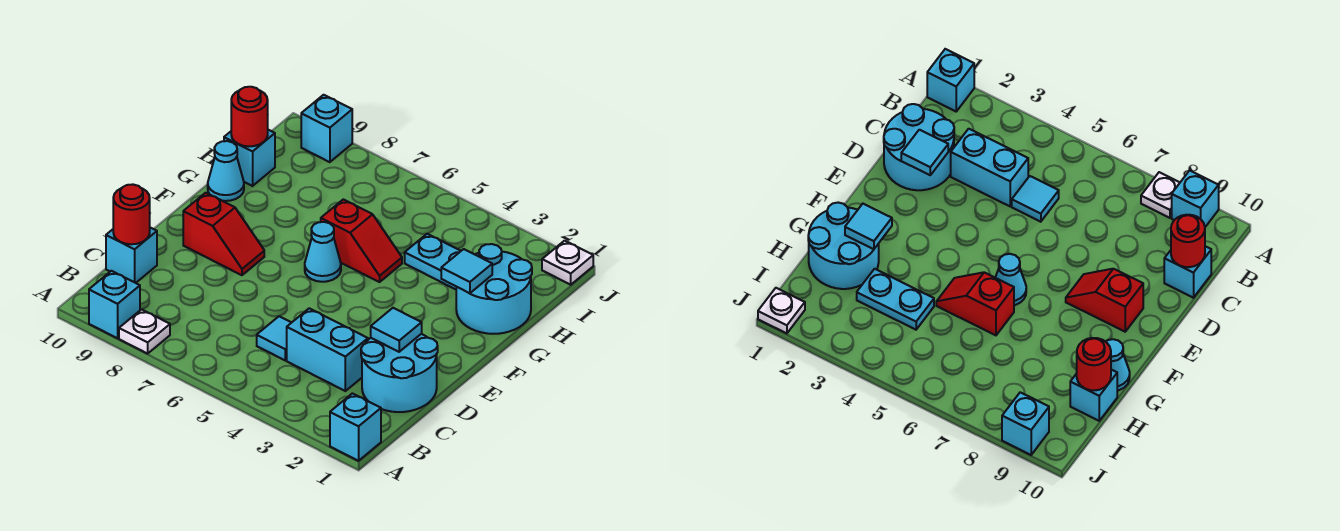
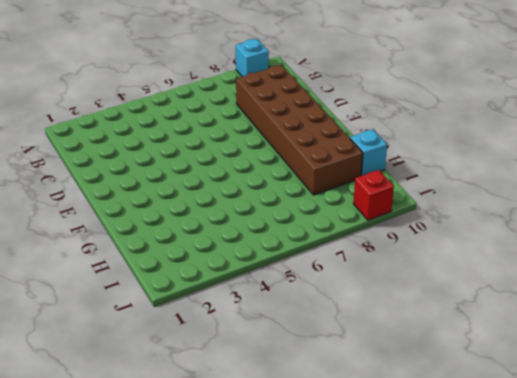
brown 2x6 brick [236,65,363,195] -> red 1x2 slope [183,193,264,275]
red 1x1 brick [353,170,394,220] -> cyan 1x1 brick [301,95,352,162]
none -> cyan 1x1 brick [330,393,381,461]
none -> white 1x1 plate [119,309,170,354]
none -> cyan 2x2 round brick [361,334,438,412]

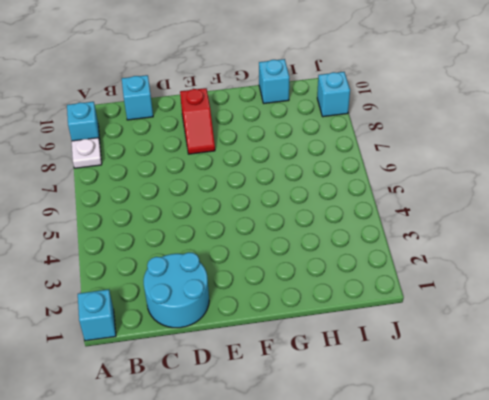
none -> cyan 1x2 brick [287,308,368,391]
none -> cyan 1x1 tile [257,316,291,360]
none -> cyan 1x1 cone [305,222,341,282]

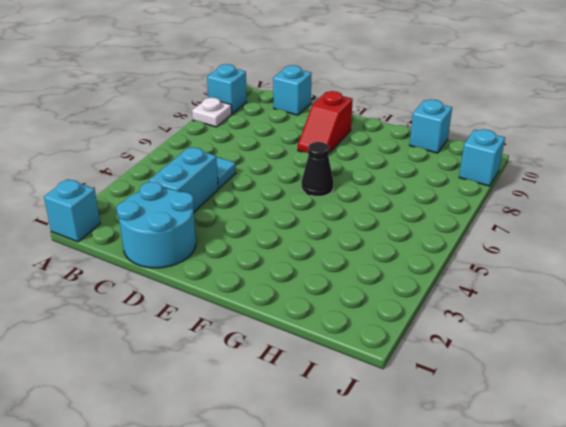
black 1x1 cone [302,142,334,196] -> cyan 1x1 cone [305,222,341,282]
none -> cyan 2x2 round brick [456,244,532,334]
none -> red 1x2 slope [321,199,402,282]
none -> cyan 1x1 cone [208,141,244,201]

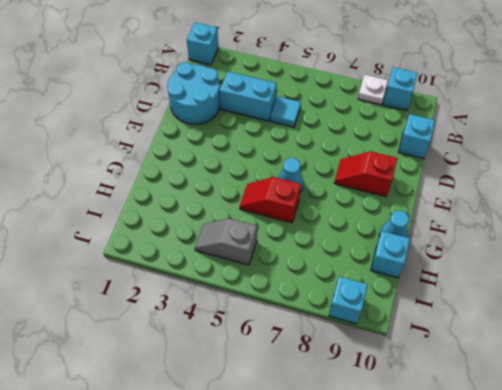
grey 1x2 slope [195,218,257,265] -> none
none -> cyan 2x2 round brick [456,244,532,334]
none -> cyan 1x2 plate [405,234,461,289]
none -> white 1x1 plate [542,241,593,285]

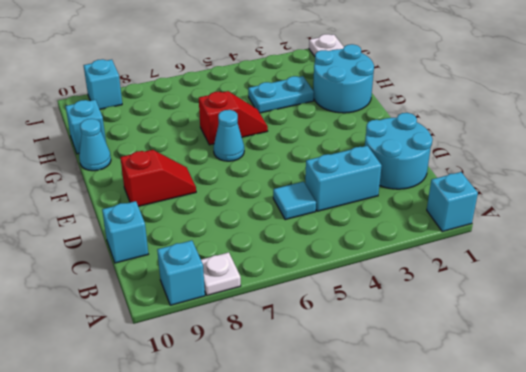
none -> red 1x1 round brick [113,184,150,244]
none -> cyan 1x1 tile [371,308,422,352]
none -> cyan 1x1 tile [441,249,492,293]

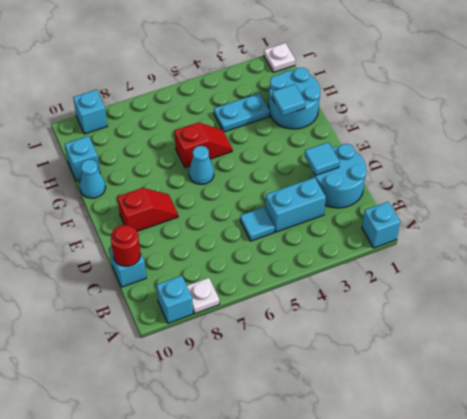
none -> red 1x1 round brick [231,87,268,146]

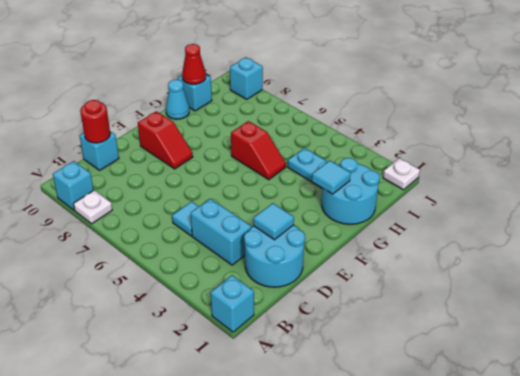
red 1x1 cone [182,44,206,84] -> red 1x1 round brick [231,87,268,146]
none -> cyan 1x1 cone [305,222,341,282]

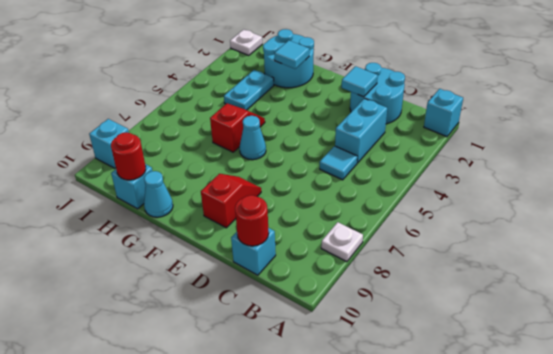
none -> cyan 1x1 brick [89,271,140,338]

